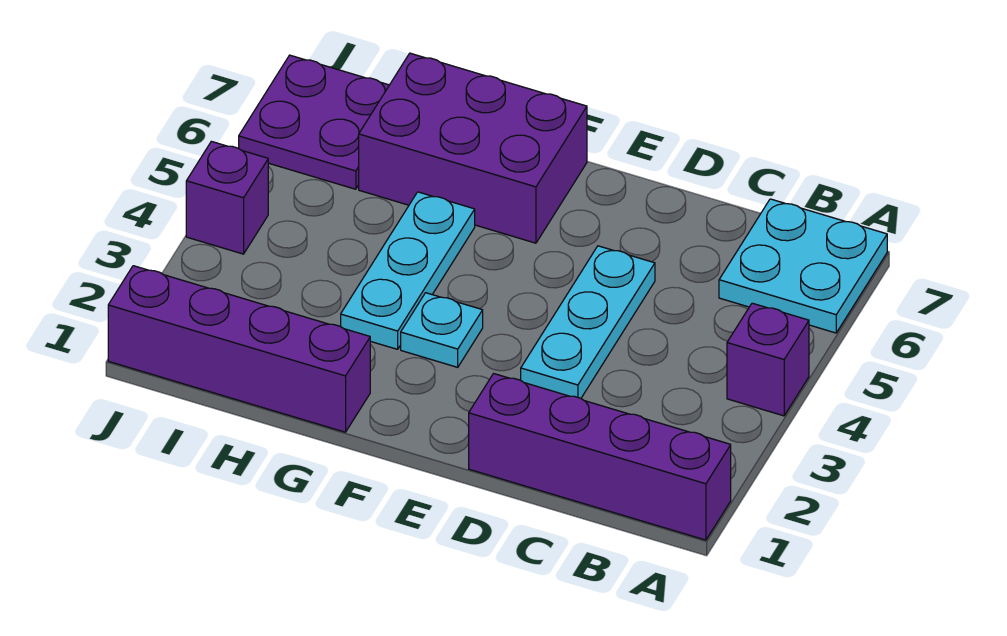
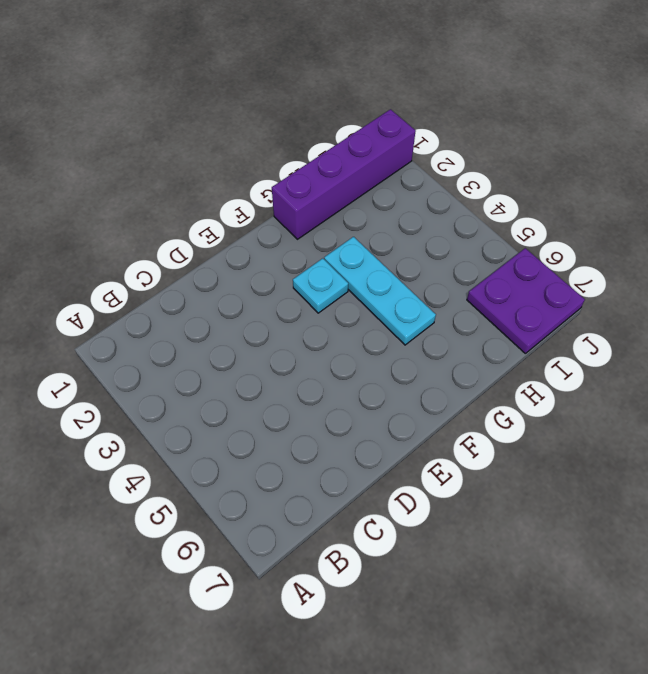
none -> purple 1x4 brick [469,374,731,540]
none -> purple 1x1 brick [727,303,809,416]

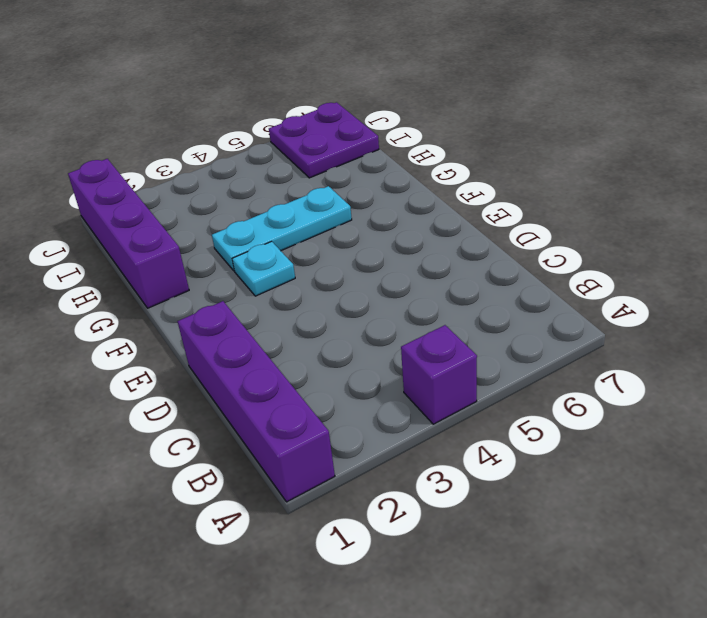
none -> cyan 2x2 plate [719,199,887,333]
none -> cyan 1x3 plate [521,246,655,398]

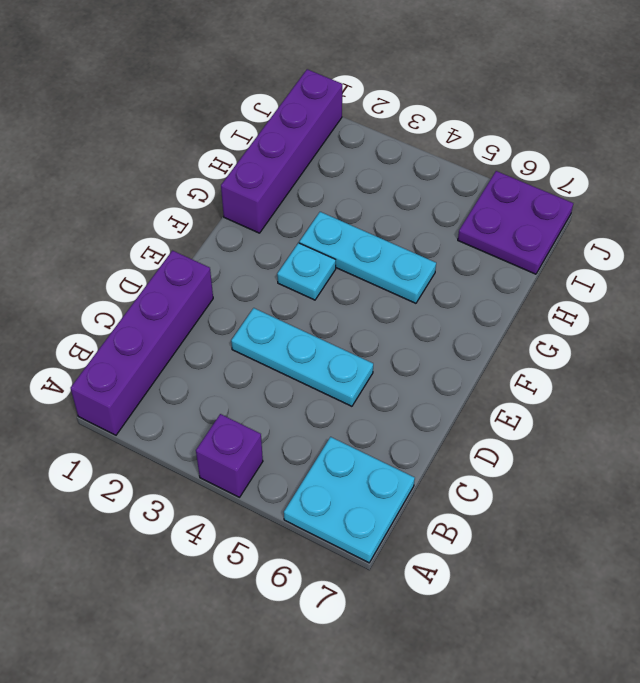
none -> purple 2x3 brick [359,53,587,243]
none -> purple 1x1 brick [186,141,268,254]

